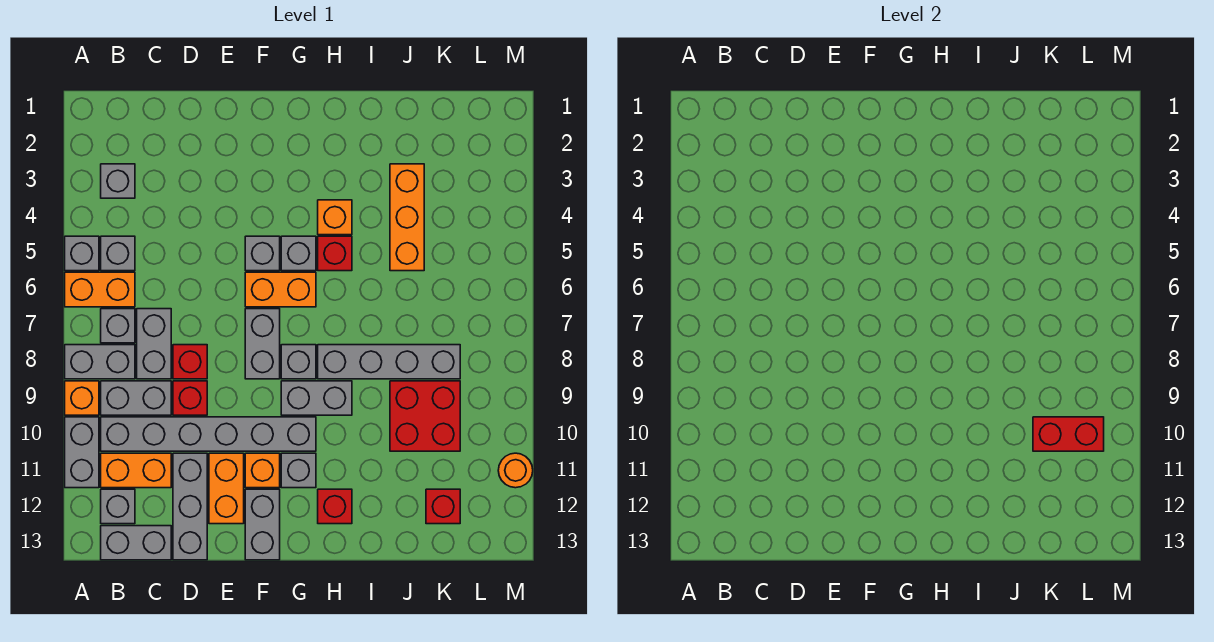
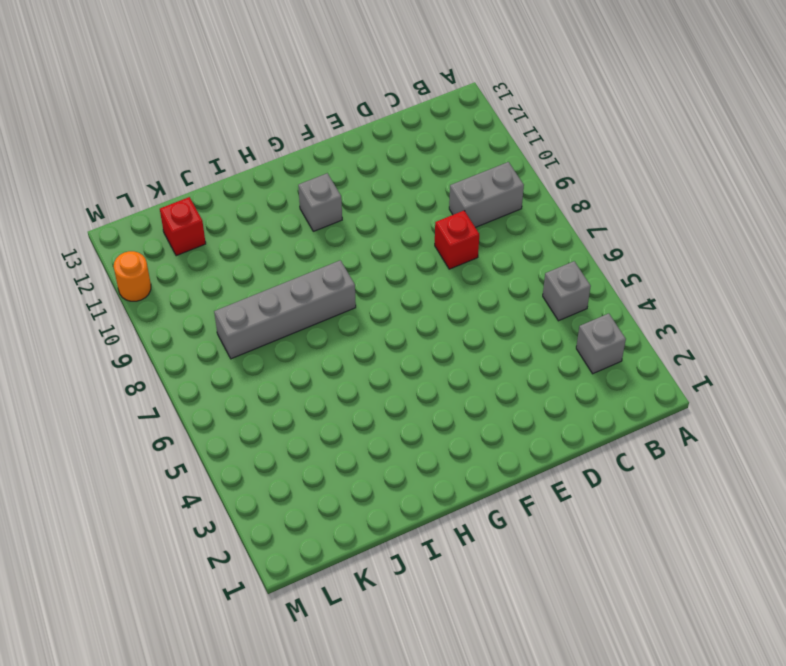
none -> grey 1x1 brick [65,236,99,271]
none -> orange 1x2 brick [65,272,135,307]
none -> grey 1x2 brick [65,345,135,379]
none -> orange 1x1 brick [65,381,99,415]

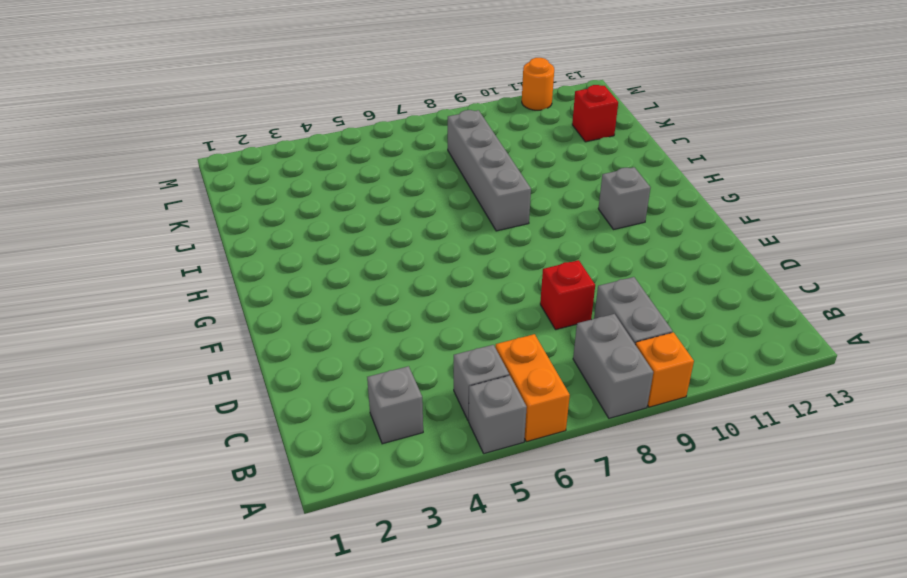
none -> grey 1x2 brick [65,417,99,488]
none -> grey 1x1 brick [101,309,135,343]
none -> grey 1x6 brick [101,417,316,451]
none -> orange 1x2 brick [101,453,171,488]

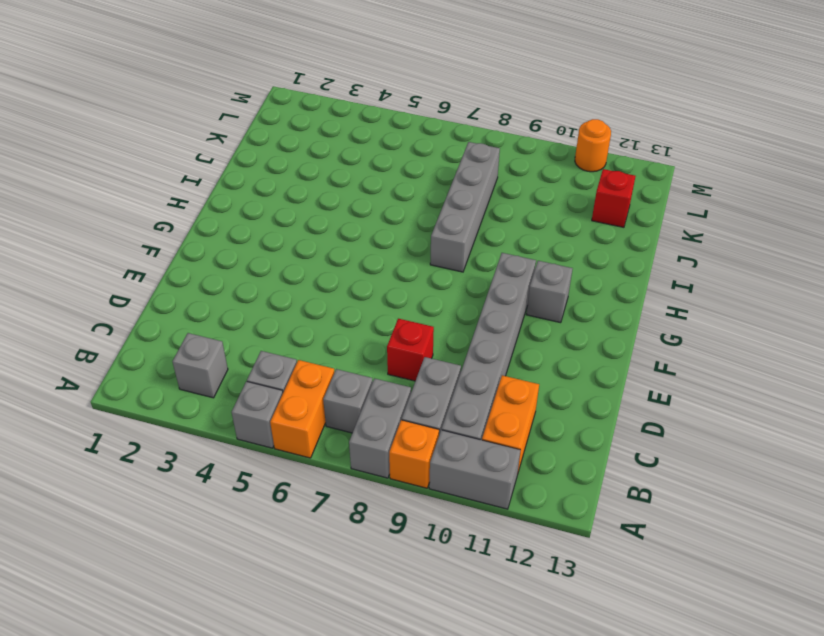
none -> grey 1x1 brick [101,489,135,524]
none -> grey 1x2 brick [101,526,171,560]
none -> grey 1x2 brick [137,309,171,379]
none -> red 1x1 brick [173,381,207,415]

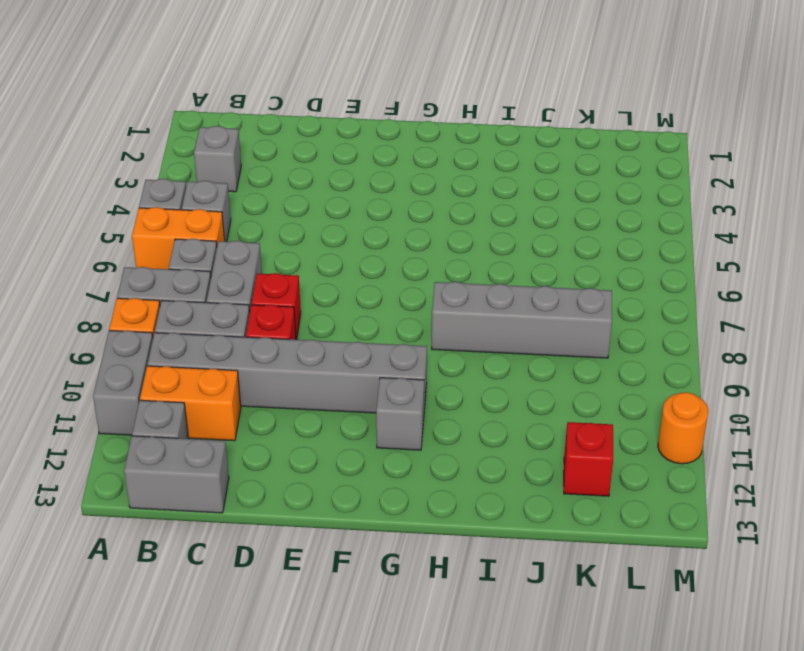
none -> grey 1x3 brick [173,453,207,560]
none -> orange 1x2 brick [209,453,244,524]
none -> grey 1x1 brick [245,236,280,271]
none -> orange 1x2 brick [245,272,316,307]

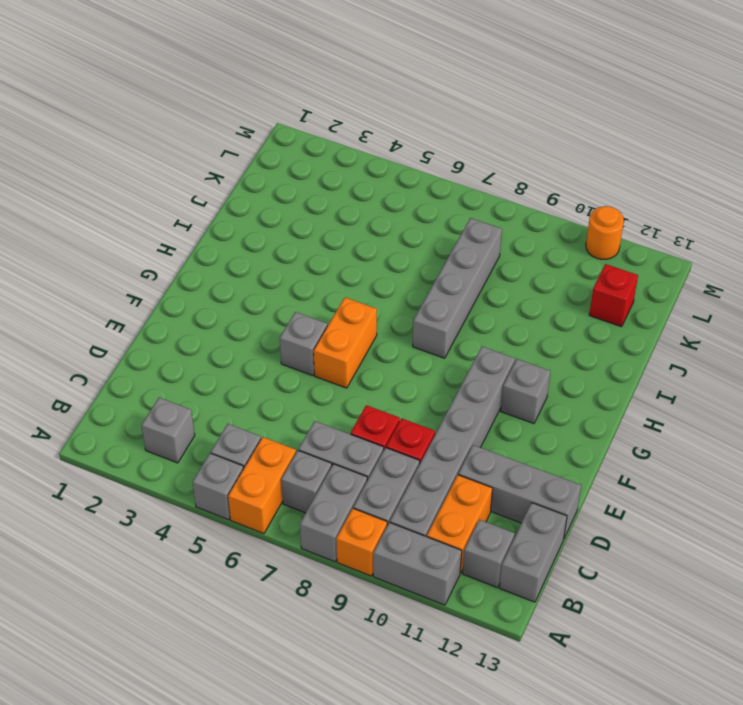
none -> orange 1x2 brick [209,453,244,524]
none -> grey 1x2 brick [245,309,280,379]
none -> orange 1x1 brick [245,453,280,488]
none -> grey 1x2 brick [245,489,280,560]

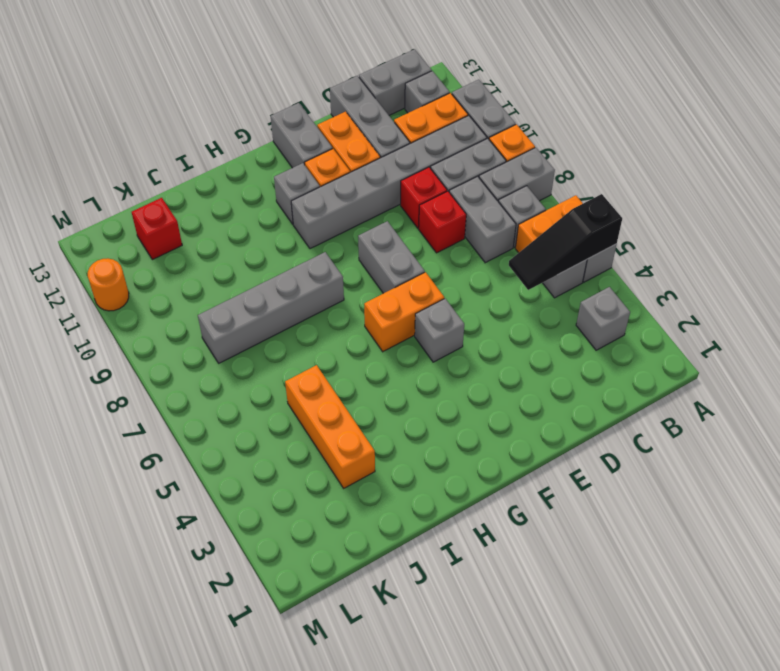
black 1x3 slope [509,194,622,290] -> none
none -> grey 1x1 brick [281,236,316,271]
none -> grey 1x1 brick [281,345,316,379]
none -> grey 1x2 brick [281,381,352,415]
none -> orange 1x1 brick [318,200,352,235]

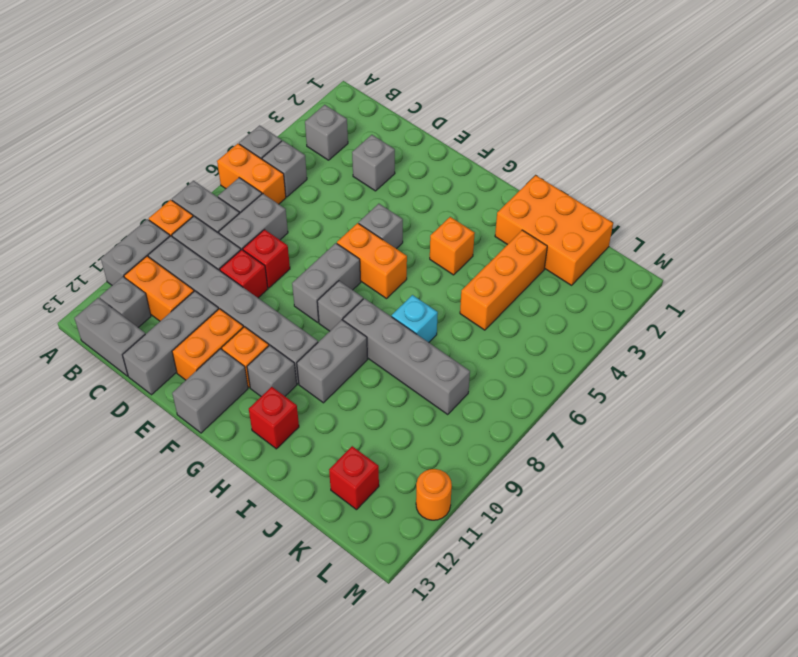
grey 1x1 brick [352,135,395,191] -> grey 1x1 brick moved to [281,236,316,271]
grey 1x2 brick [297,320,368,403] -> grey 1x2 brick turned to [281,381,352,415]
orange 2x3 brick [495,175,613,285] -> none
cyan 1x1 brick [392,295,438,342] -> none
none -> red 1x1 brick [318,236,352,271]
none -> red 2x2 brick [390,381,460,451]
none -> red 1x2 brick [1033,417,1104,451]

